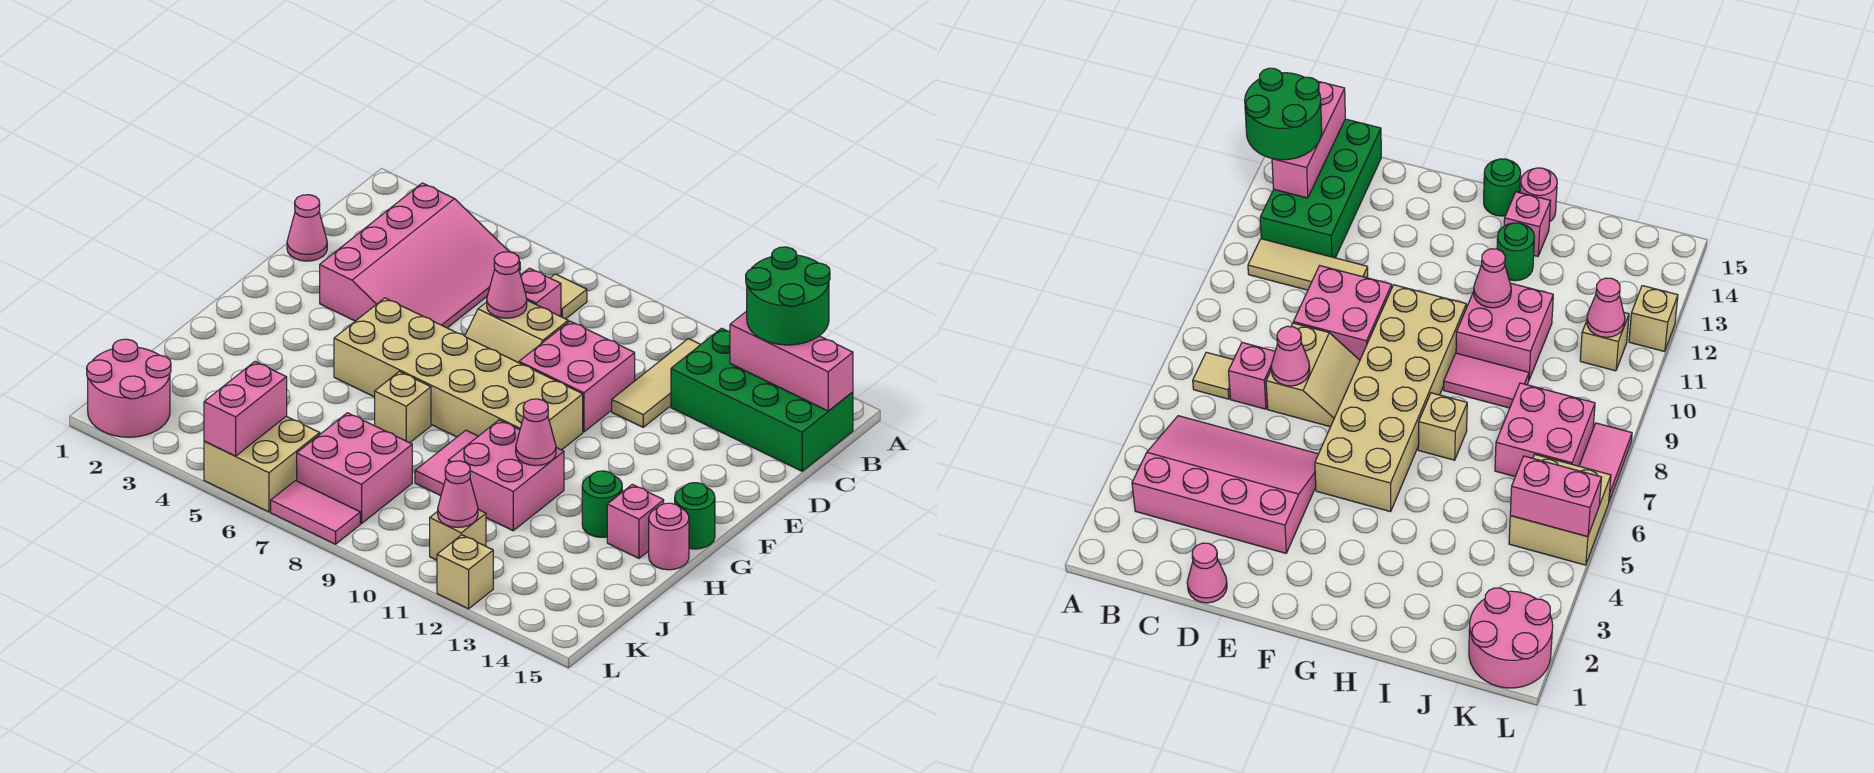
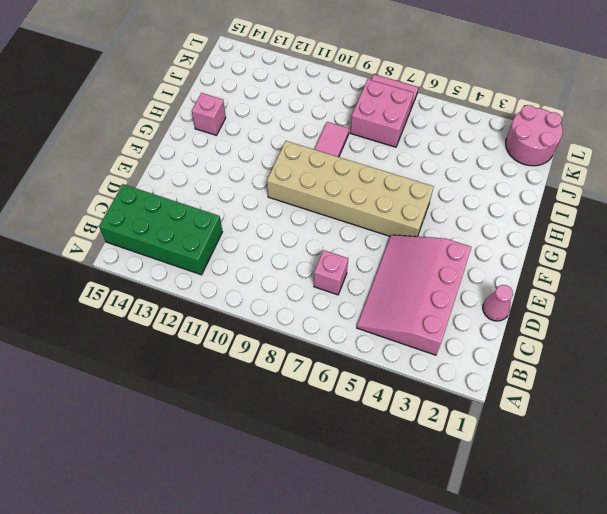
none -> tan 1x1 tile [551,274,587,319]
none -> tan 1x3 tile [612,339,701,427]
none -> tan 2x2 slope [465,300,568,363]

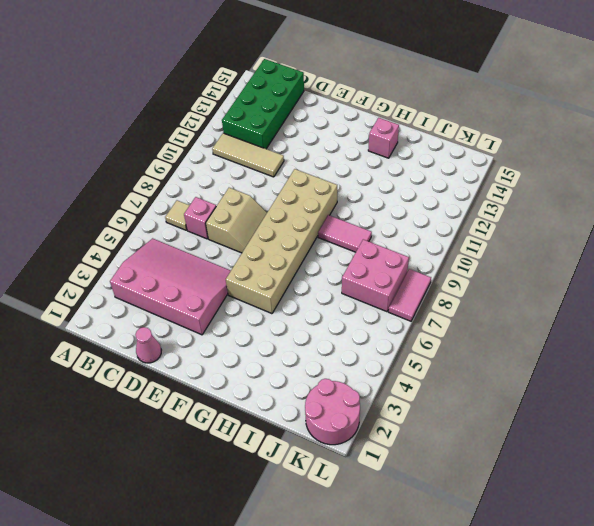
none -> pink 2x2 brick [519,321,635,432]
none -> green 1x1 round brick [675,483,715,549]
none -> tan 1x1 brick [375,371,431,443]

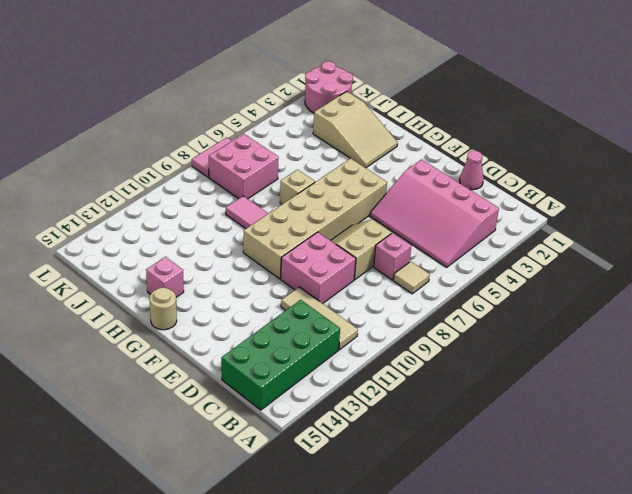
tan 1x1 round brick [150,288,177,330] -> green 1x1 round brick [675,483,715,549]
tan 2x3 slope [313,92,398,168] -> none
none -> pink 2x2 brick [448,420,564,531]
none -> green 1x1 round brick [582,471,622,537]
none -> pink 1x1 round brick [649,503,689,570]

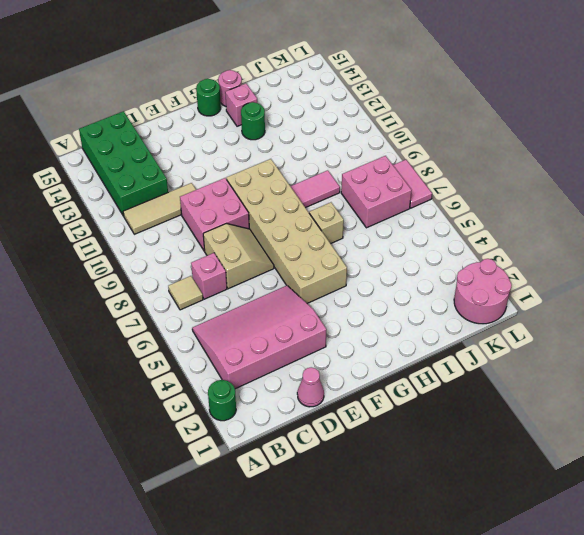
green 1x1 round brick [208,380,236,421] -> none
none -> pink 2x2 brick [448,420,564,531]
none -> tan 2x2 brick [204,416,320,512]
none -> tan 1x1 brick [430,510,486,560]

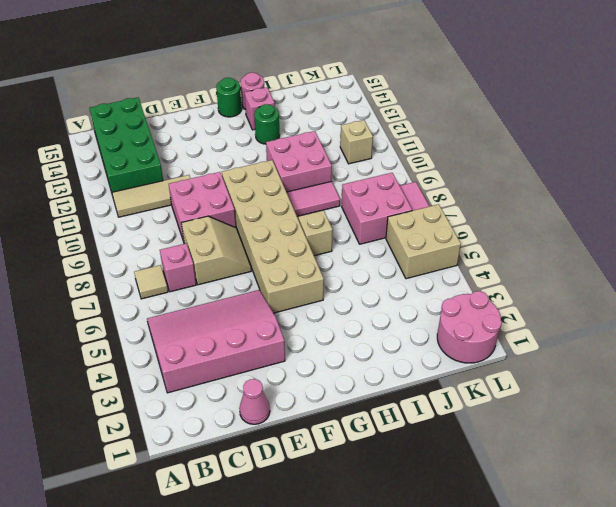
none -> tan 1x1 brick [437,535,493,609]
none -> pink 1x3 brick [730,311,853,411]
none -> pink 1x1 cone [487,252,527,318]

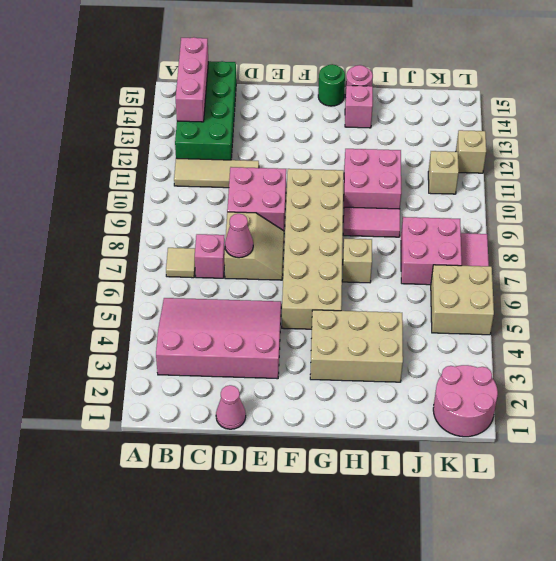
tan 2x3 brick [310,310,403,382] -> none
none -> green 1x1 round brick [582,471,622,537]
none -> pink 1x1 cone [516,399,556,465]
none -> pink 1x2 brick [204,362,287,456]

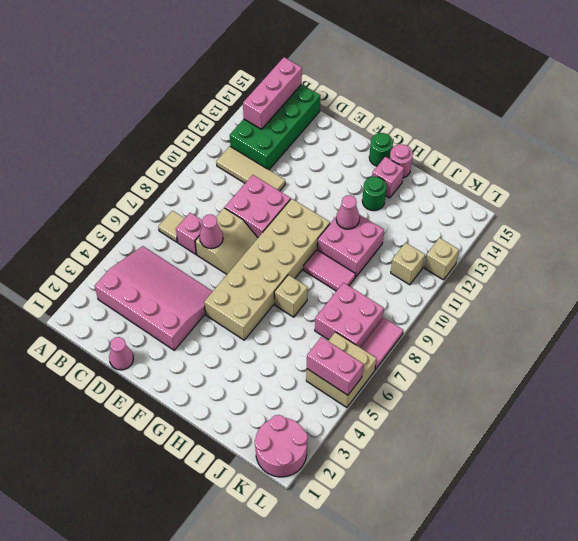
none -> pink 1x1 cone [438,461,478,527]
none -> green 2x2 round brick [746,247,830,345]

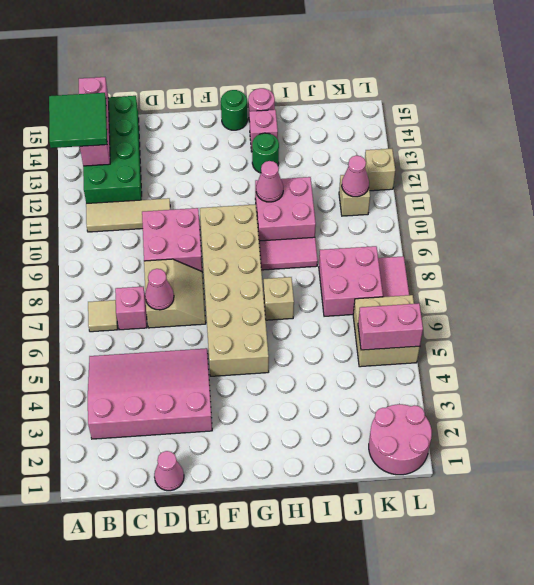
green 2x2 tile [49,93,107,148] -> green 2x2 round brick [746,247,830,345]

